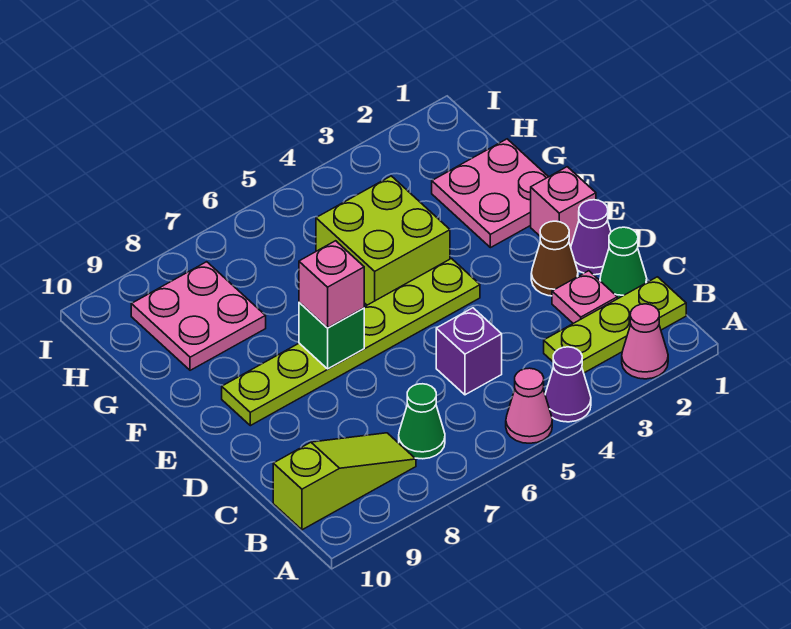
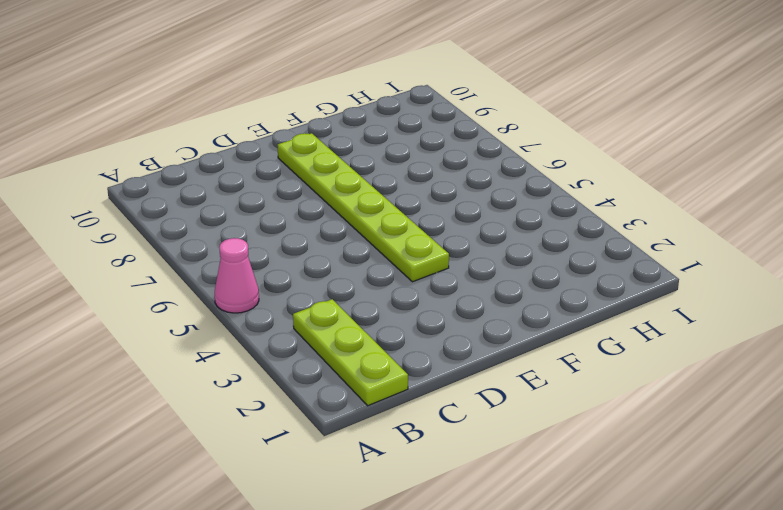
none -> pink 1x1 cone [622,304,668,379]
none -> purple 1x1 cone [545,347,591,422]
none -> green 1x1 cone [399,384,445,459]

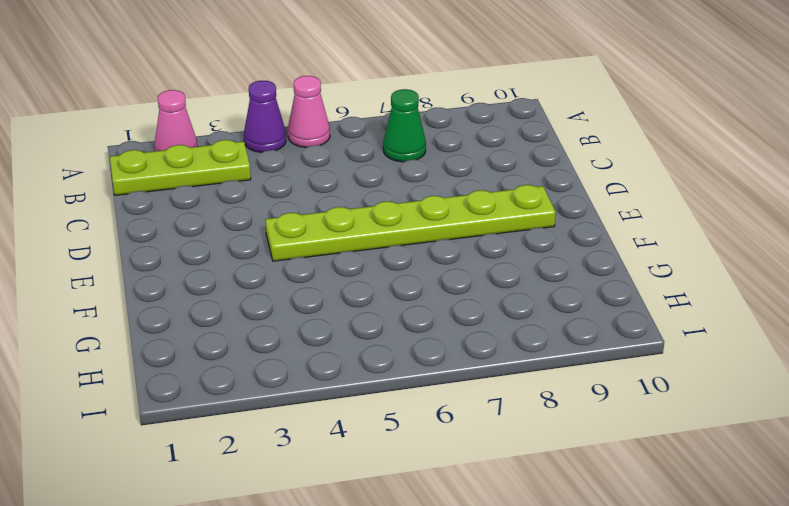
none -> lime 1x3 slope [273,433,416,530]
none -> green 1x1 cone [600,227,647,299]
none -> pink 1x1 plate [552,271,617,323]

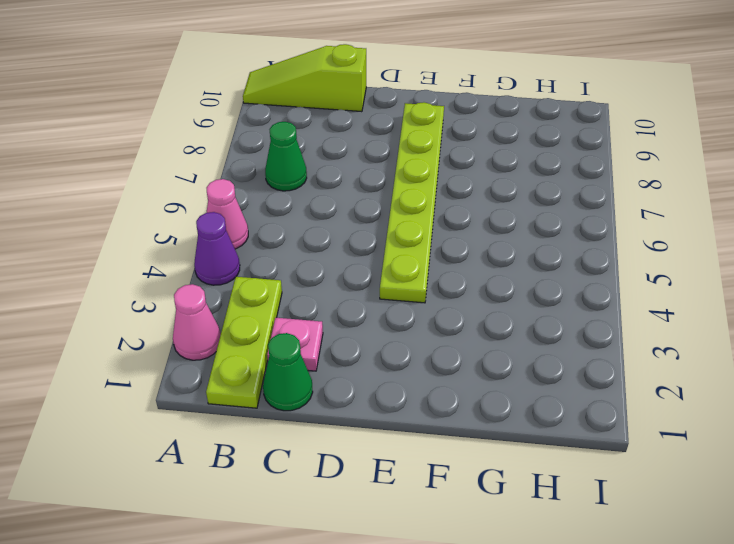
lime 1x3 slope [243,44,366,112] -> lime 1x3 slope turned to [273,433,416,530]
none -> purple 1x1 brick [436,308,502,395]
none -> purple 1x1 cone [571,200,611,275]
none -> brown 1x1 cone [531,221,578,296]

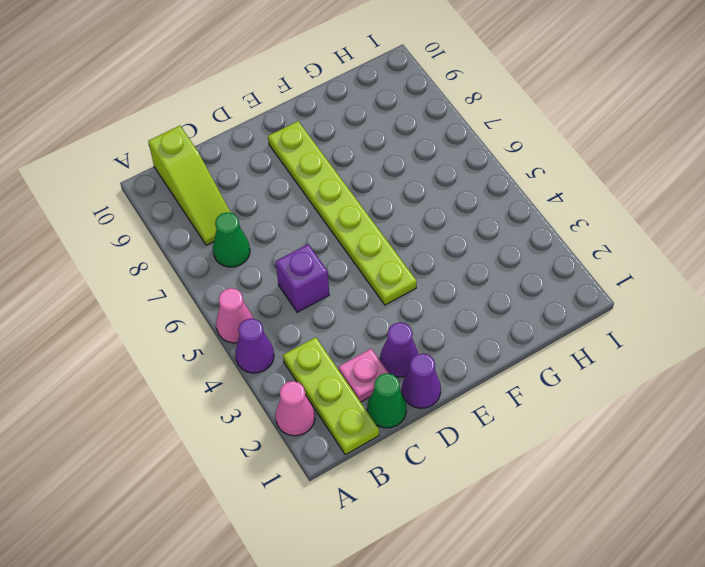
purple 1x1 cone [380,322,418,377] -> brown 1x1 cone [531,221,578,296]
none -> pink 1x1 brick [531,167,596,247]
none -> pink 2x2 plate [432,139,548,248]
none -> lime 2x2 brick [316,176,450,305]

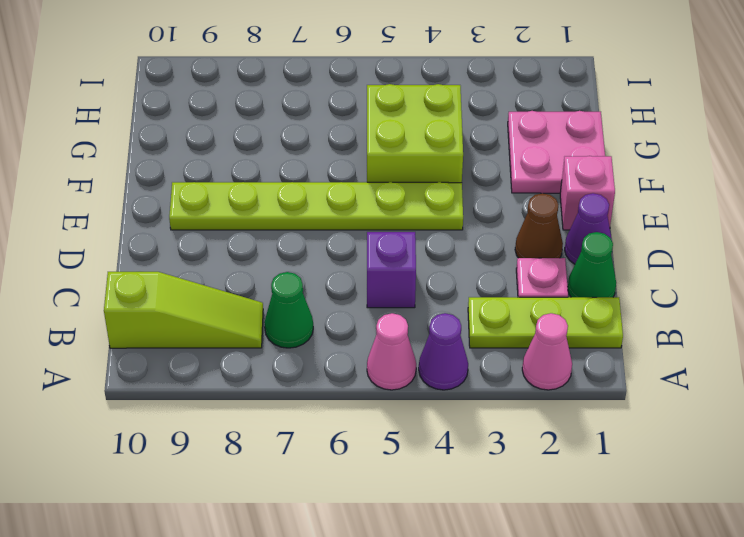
none -> pink 2x2 plate [131,262,266,370]
none -> green 1x1 brick [299,302,364,369]
none -> pink 1x1 brick [299,241,364,328]

